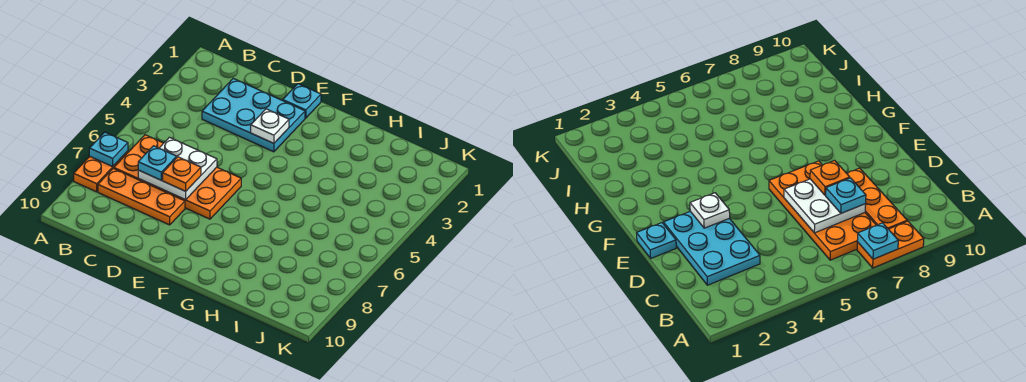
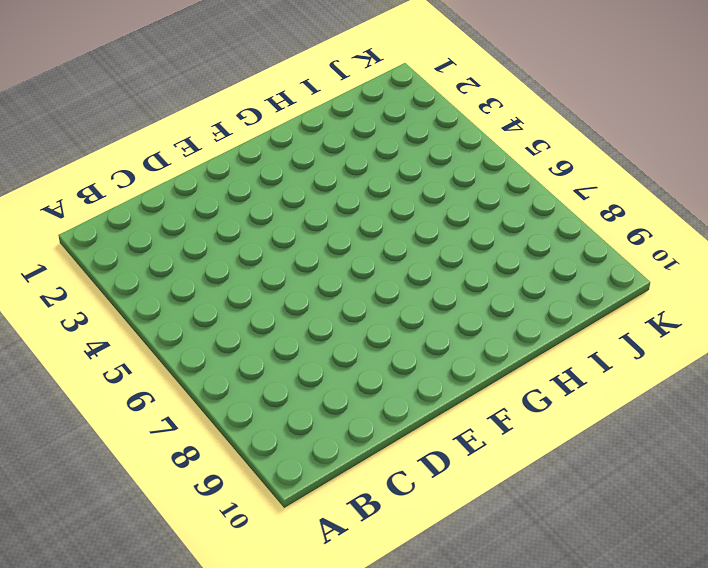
none -> orange 1x2 plate [74,151,128,192]
none -> orange 2x4 plate [114,135,241,219]

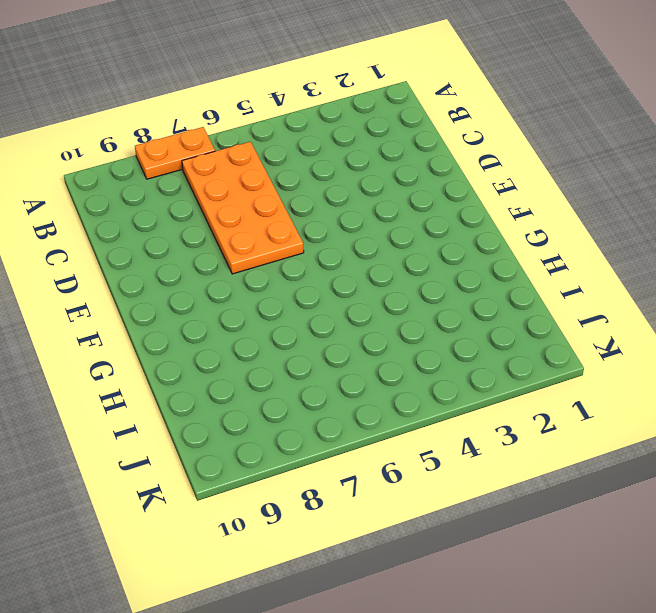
none -> orange 1x3 plate [98,169,185,225]
none -> cyan 2x3 plate [202,78,305,152]

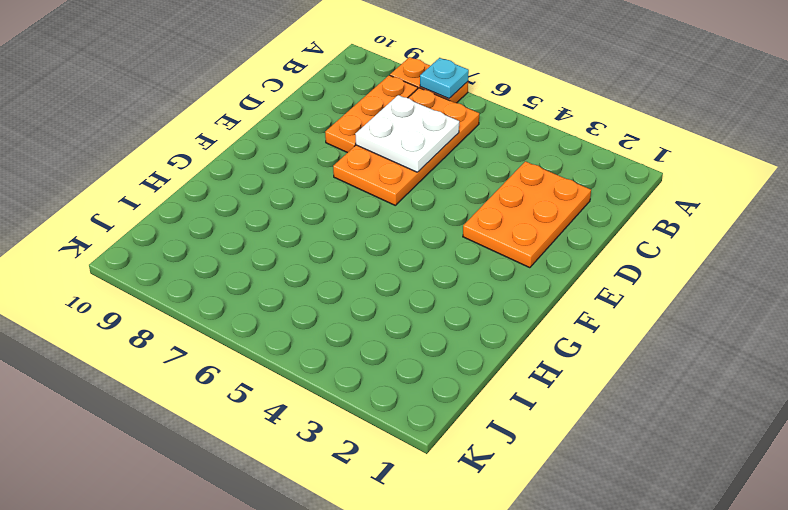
orange 2x3 plate [463,161,591,268] -> cyan 2x3 plate [202,78,305,152]
none -> cyan 1x1 plate [283,84,321,118]
none -> white 1x1 plate [251,109,289,143]

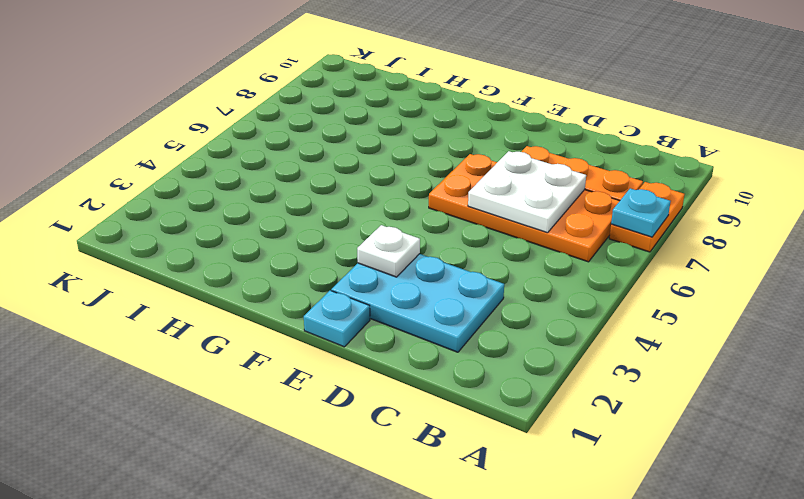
none -> cyan 1x1 plate [138,146,177,180]
none -> orange 1x1 plate [163,157,201,191]

